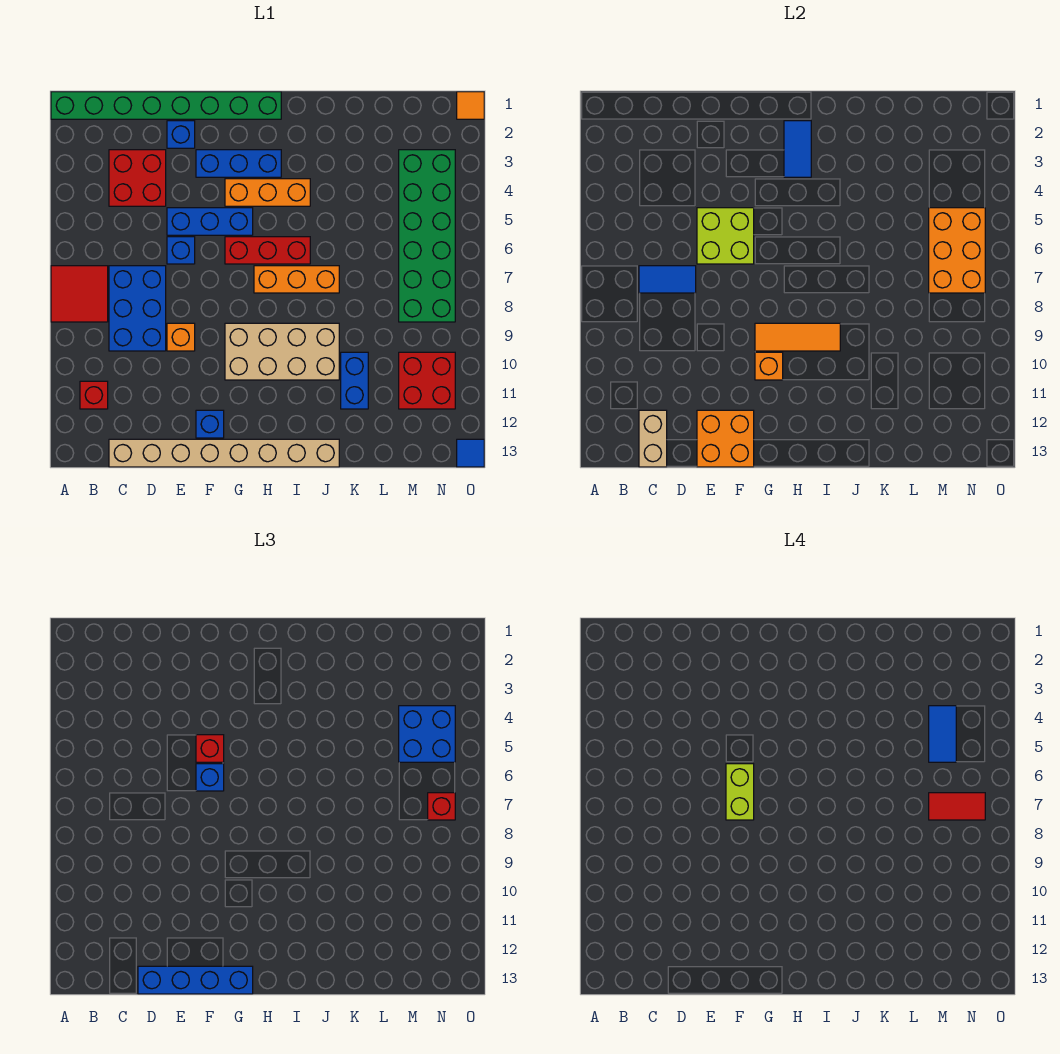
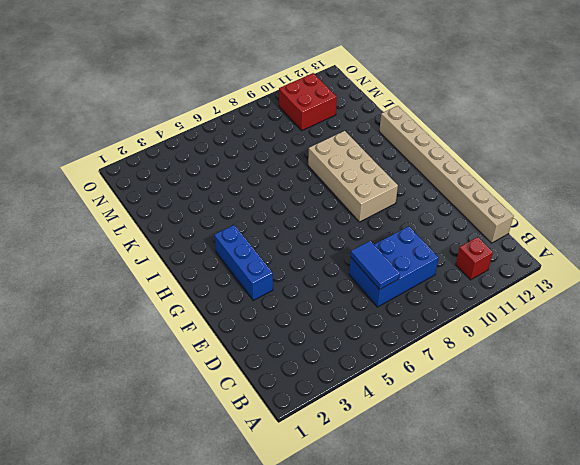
none -> green 1x8 brick [51,92,281,119]
none -> red 2x2 tile [51,266,108,322]
none -> red 2x2 brick [109,150,166,206]
none -> blue 1x1 brick [167,121,195,148]

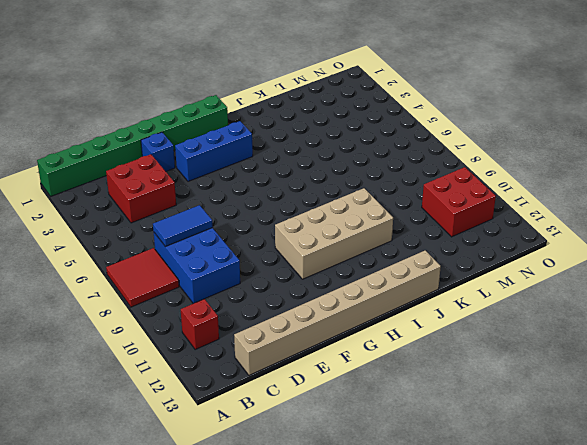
none -> blue 1x3 brick [167,208,253,235]
none -> blue 1x1 brick [167,237,195,264]
none -> orange 1x1 brick [167,323,195,351]
none -> blue 1x1 brick [196,410,224,438]

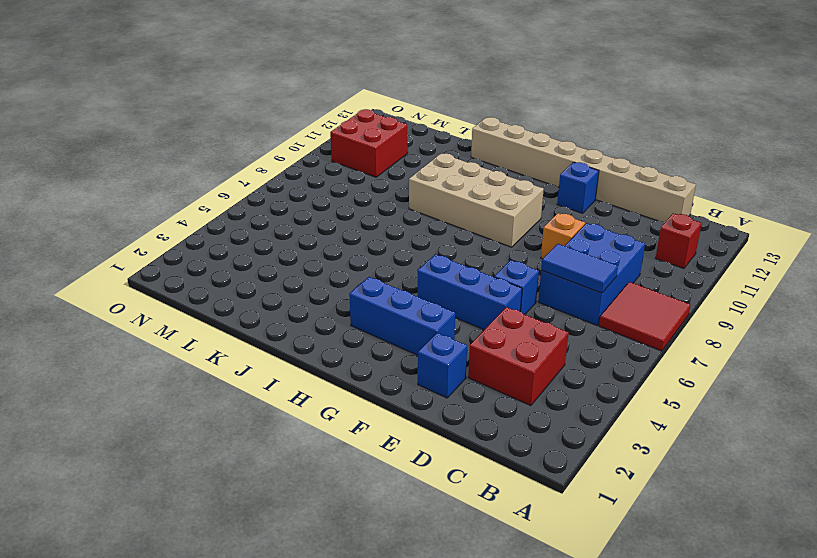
none -> green 1x8 brick [51,92,281,119]
none -> orange 1x3 brick [225,179,310,206]
none -> red 1x3 brick [225,237,310,264]
none -> orange 1x3 brick [254,266,339,293]

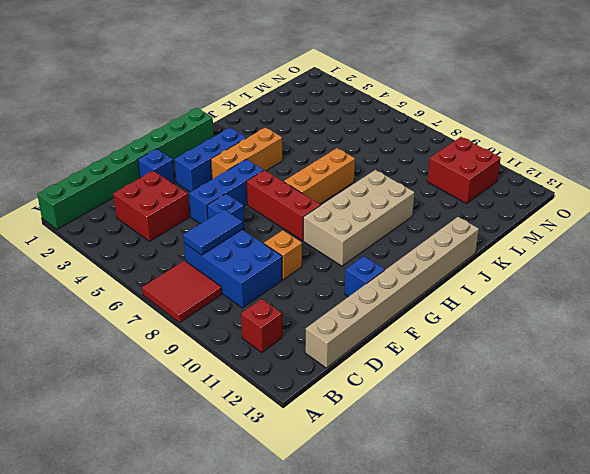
red 1x3 brick [246,170,320,240] -> red 1x3 brick turned to [225,237,310,264]
none -> blue 1x2 brick [341,352,368,409]
none -> green 2x6 brick [399,150,455,322]
none -> orange 1x1 tile [457,92,484,119]
none -> blue 1x1 tile [457,439,484,467]

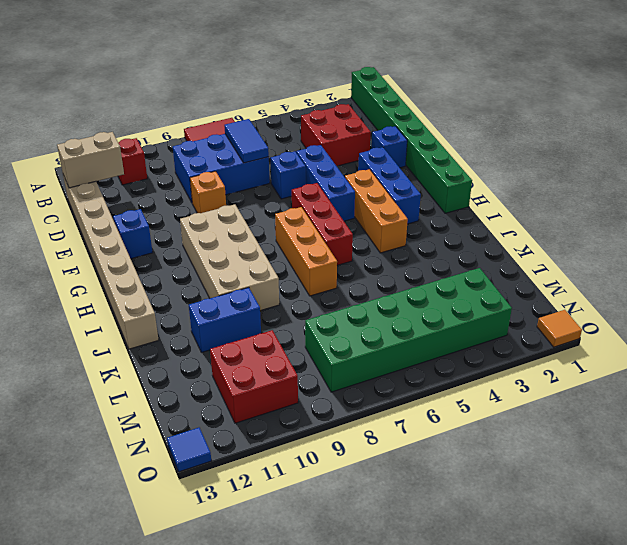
none -> lime 2x2 brick [697,208,754,264]
none -> orange 2x2 brick [697,410,754,467]
none -> orange 1x3 tile [755,323,840,351]
none -> orange 1x1 brick [755,352,783,380]

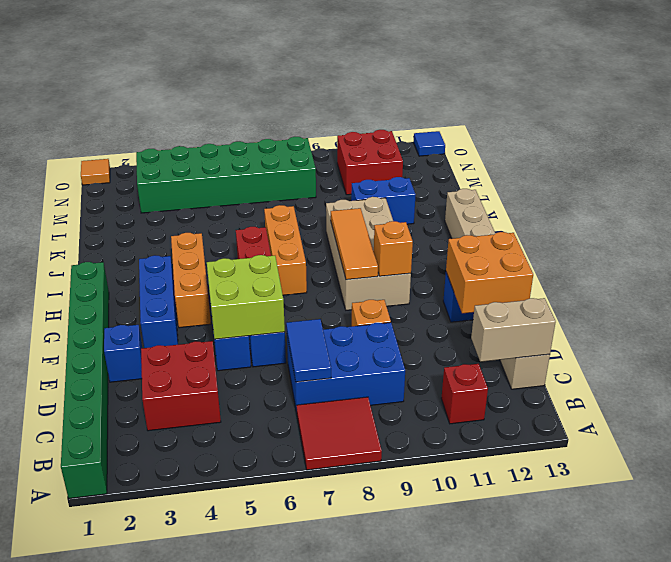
none -> blue 1x2 tile [784,121,811,177]
none -> orange 2x3 brick [929,208,985,293]
none -> blue 1x4 brick [138,966,253,994]
none -> red 1x1 brick [196,735,224,762]

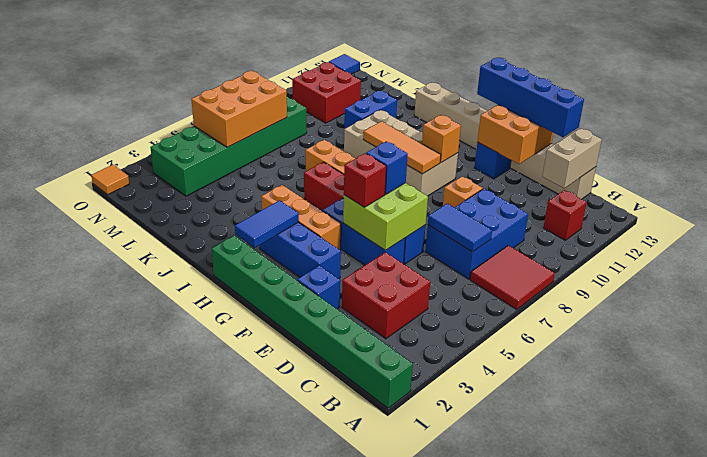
none -> blue 2x2 brick [399,706,455,762]
none -> red 1x1 brick [428,793,455,820]
none -> lime 1x2 brick [726,764,754,820]
none -> blue 1x2 tile [929,706,956,762]

